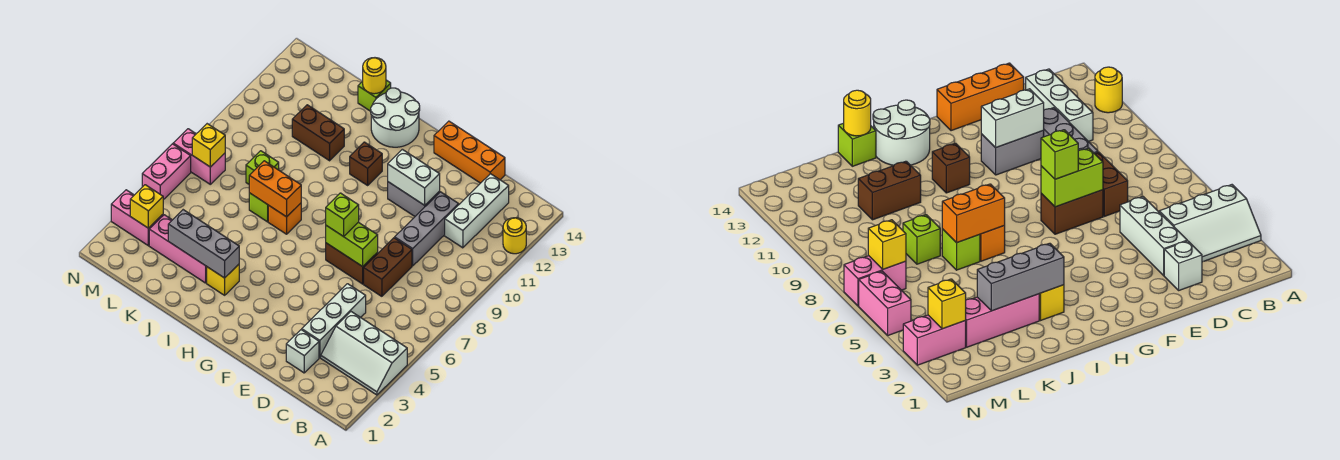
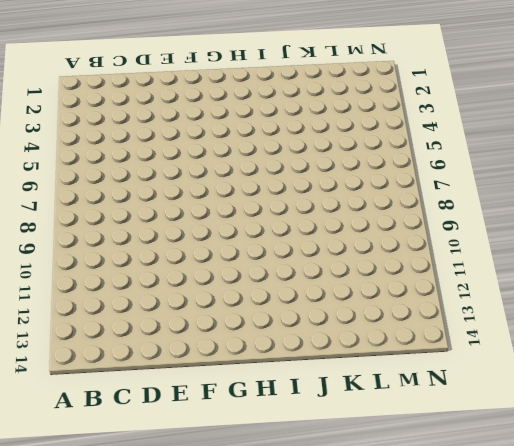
none -> white 2x3 slope [321,312,407,395]
none -> yellow 1x1 round brick [503,218,526,254]
none -> white 1x3 brick [445,174,509,248]
none -> white 1x1 brick [286,330,319,373]

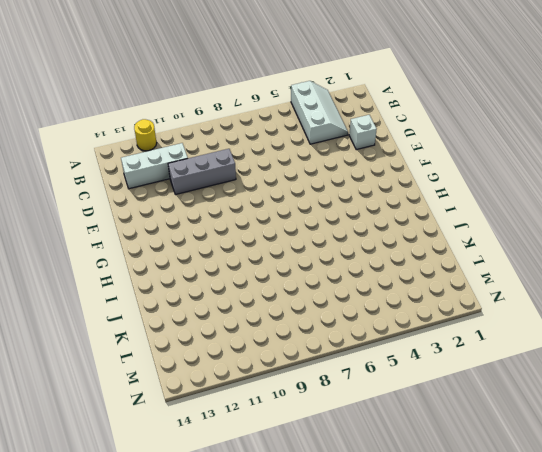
none -> white 1x3 brick [302,284,366,358]
none -> brown 1x2 brick [364,238,412,296]
none -> orange 1x3 brick [434,121,505,183]
none -> brown 1x2 brick [326,243,378,284]

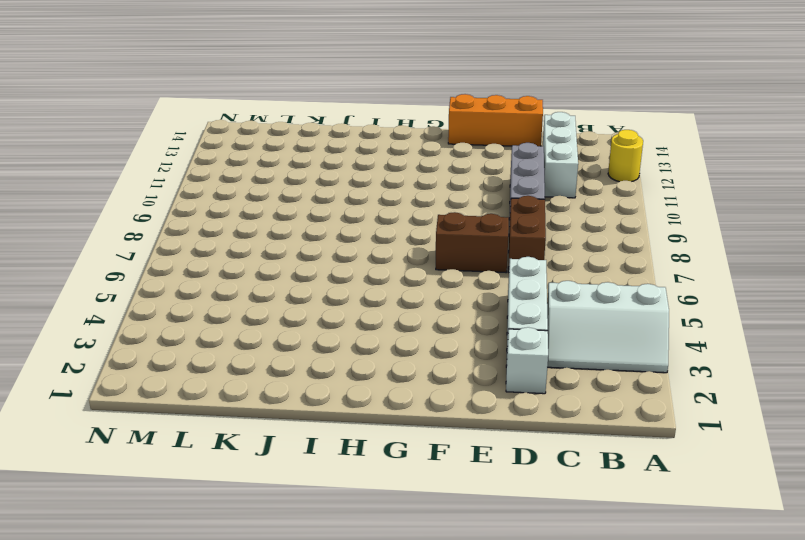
none -> grey 1x2 brick [388,182,440,216]
none -> brown 1x1 brick [350,142,382,185]
none -> white 2x2 round brick [371,88,420,147]
none -> yellow 1x1 brick [207,264,239,295]

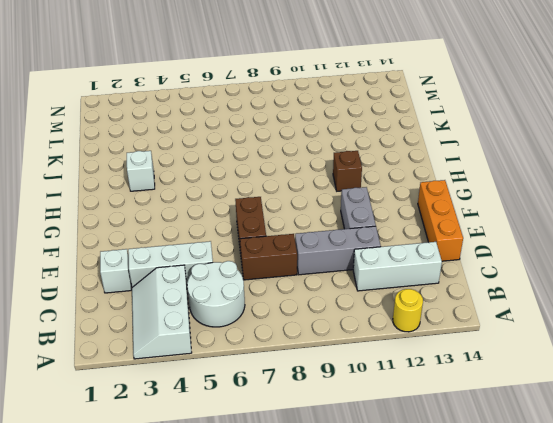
white 2x2 round brick [187,261,245,327] -> white 2x2 round brick moved to [371,88,420,147]
white 1x1 brick [127,151,155,191] -> yellow 1x1 brick [207,264,239,295]
none -> orange 1x1 brick [268,203,301,234]
none -> pink 1x3 brick [149,215,207,283]
none -> lime 1x1 brick [249,193,268,222]
none -> brown 1x2 brick [292,105,344,161]

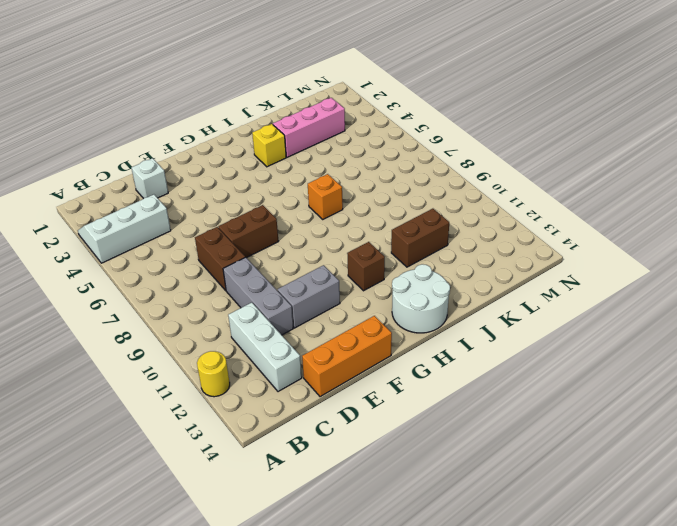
none -> white 1x3 brick [302,284,366,358]
none -> lime 1x1 brick [249,193,268,222]
none -> lime 1x1 brick [358,80,391,111]
none -> lime 1x1 brick [246,151,279,184]

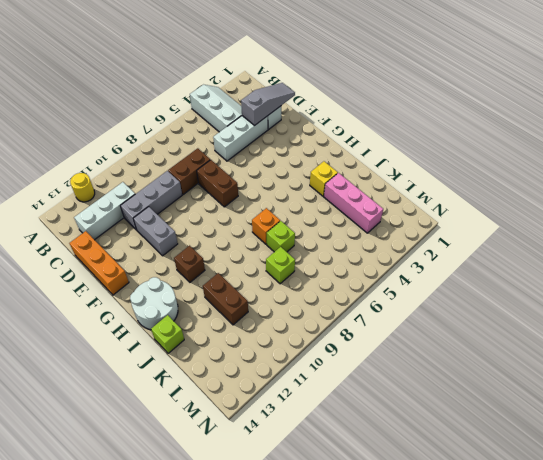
grey 1x3 slope [241,83,295,125] -> none
none -> pink 1x2 brick [111,190,163,246]
none -> pink 1x2 brick [173,129,225,184]
none -> pink 1x2 brick [142,144,191,200]
none -> lime 1x2 brick [326,222,378,267]

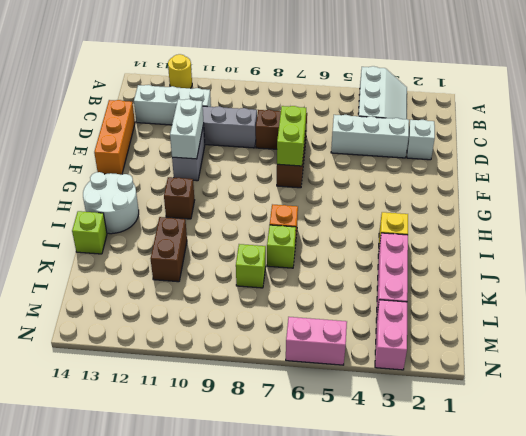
none -> pink 1x2 brick [173,129,225,184]
none -> grey 1x3 brick [168,210,239,278]
none -> orange 1x2 brick [249,161,301,217]
none -> yellow 1x1 round brick [363,58,386,94]

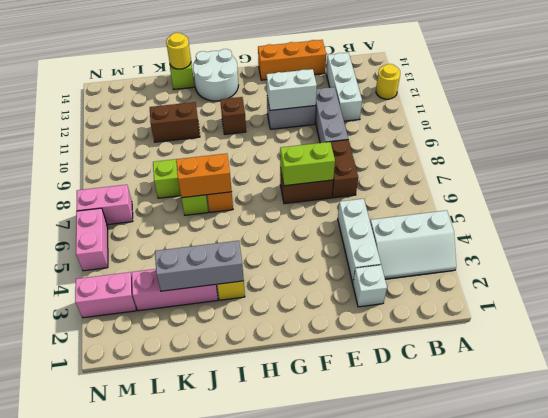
none -> yellow 1x1 brick [130,185,163,228]
none -> yellow 1x1 brick [192,124,225,167]
none -> lime 1x1 brick [326,193,359,237]

